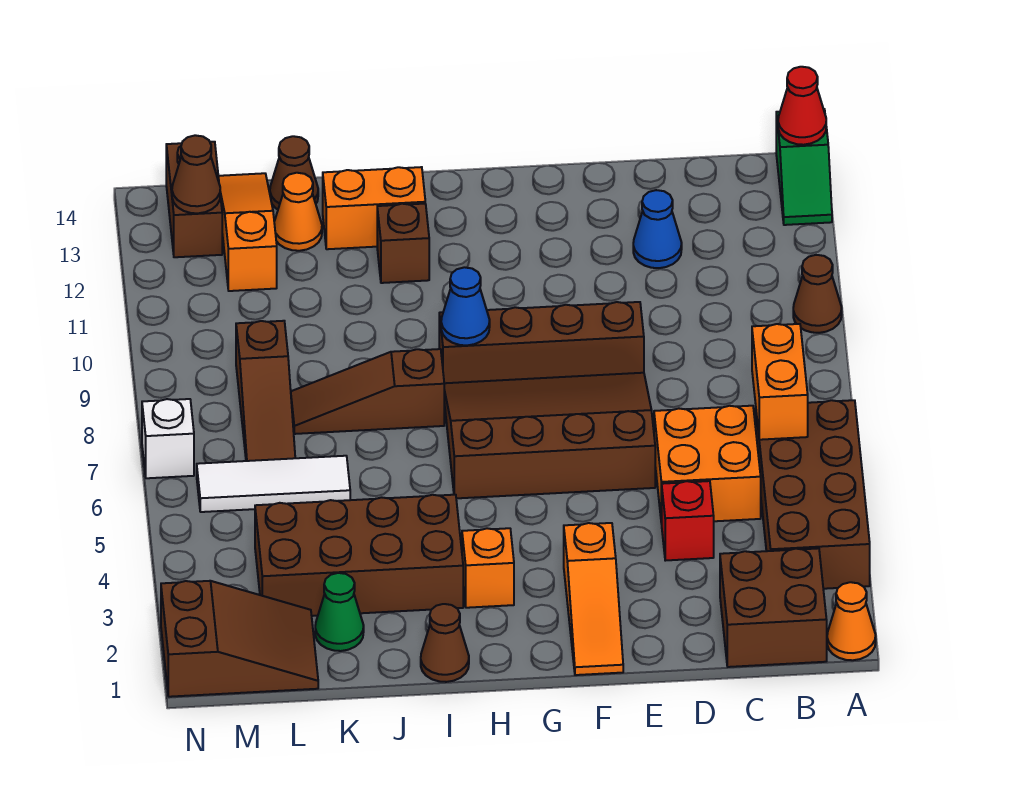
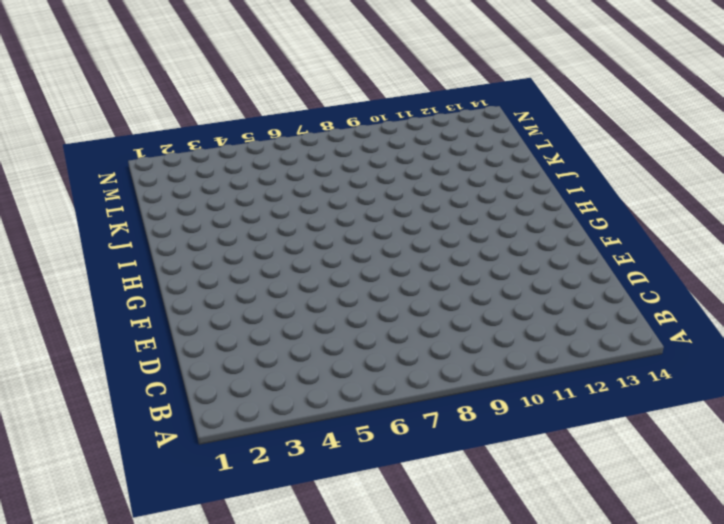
none -> orange 1x1 cone [827,582,876,660]
none -> brown 2x4 brick [756,400,870,589]
none -> brown 1x1 cone [793,255,842,333]
none -> green 1x2 slope [776,109,832,225]

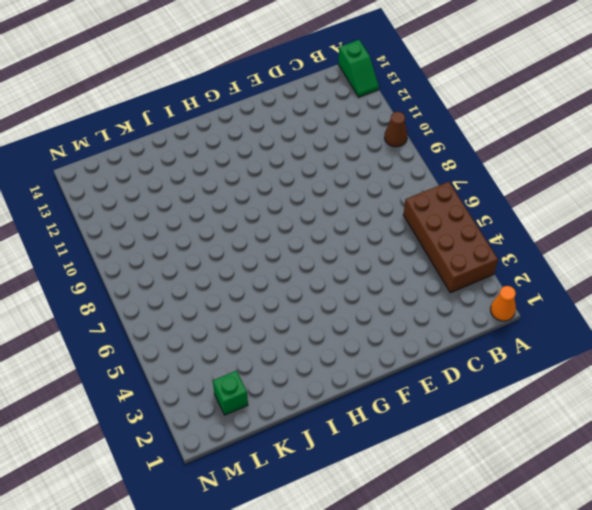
green 1x1 brick [213,371,248,415] -> brown 2x3 slope [161,581,318,697]
none -> brown 2x2 brick [720,548,827,667]
none -> orange 2x2 brick [654,406,761,524]
none -> red 1x1 brick [662,481,714,561]
none -> blue 1x1 cone [633,190,682,268]

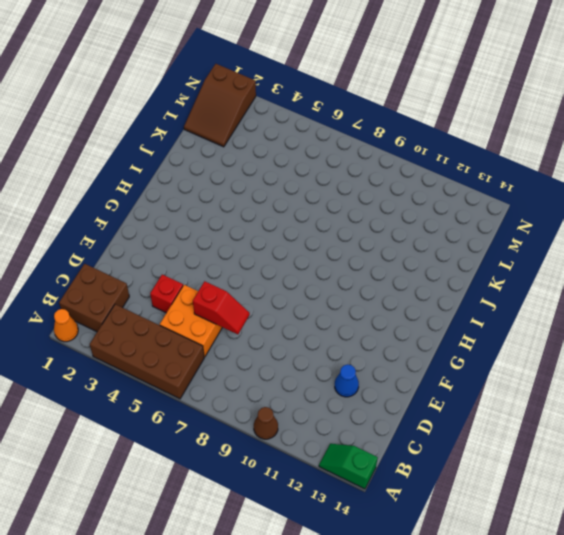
red 1x2 slope [193,281,250,334] -> none
none -> brown 3x4 slope [444,373,655,498]
none -> brown 1x4 brick [439,302,644,383]
none -> orange 1x3 slope [564,523,623,675]
none -> orange 1x1 brick [462,528,514,608]

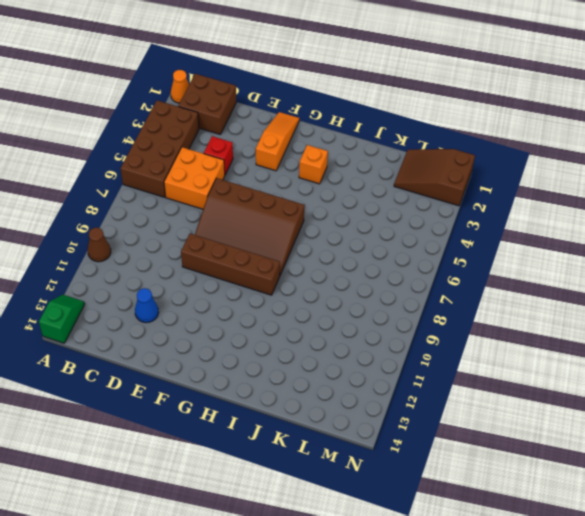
none -> brown 1x1 cone [421,604,469,682]
none -> brown 2x4 brick [255,495,463,616]
none -> brown 1x3 slope [291,349,444,434]
none -> brown 1x1 brick [377,204,429,283]

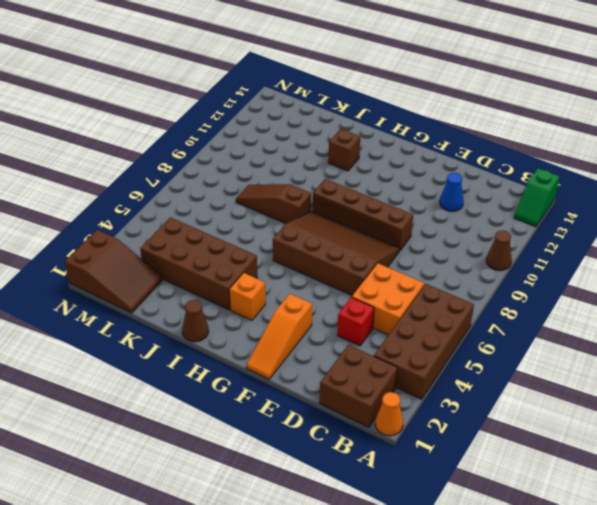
none -> orange 1x2 brick [323,167,425,249]
none -> green 1x1 cone [315,573,364,651]
none -> white 1x3 tile [197,456,350,512]
none -> orange 1x1 cone [274,173,322,251]

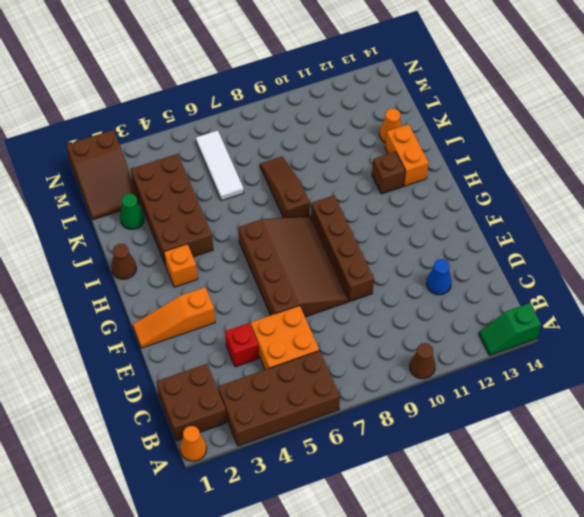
none -> brown 1x1 cone [270,136,318,209]
none -> brown 1x3 slope [236,321,295,461]
none -> orange 1x3 slope [218,173,277,291]
none -> brown 1x2 brick [166,142,222,257]

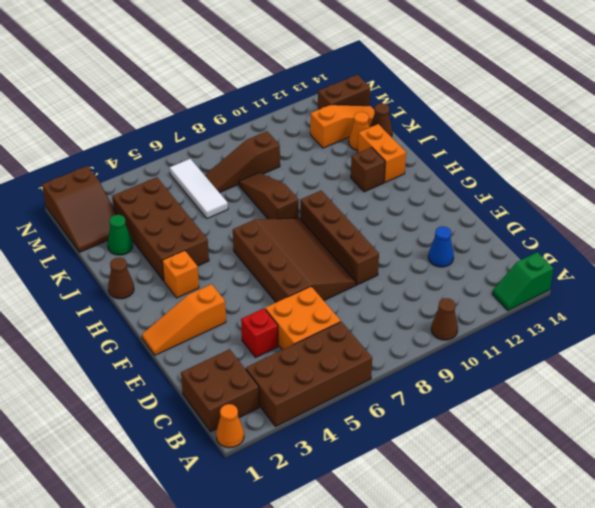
none -> white 1x1 brick [142,399,194,478]
none -> red 1x1 cone [778,67,826,145]
none -> orange 1x2 brick [752,324,808,440]
none -> blue 1x1 cone [441,267,490,345]

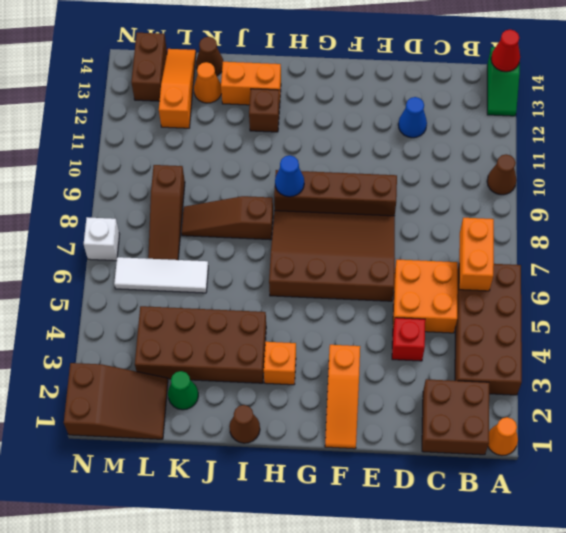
none -> brown 1x1 cone [172,135,220,213]

